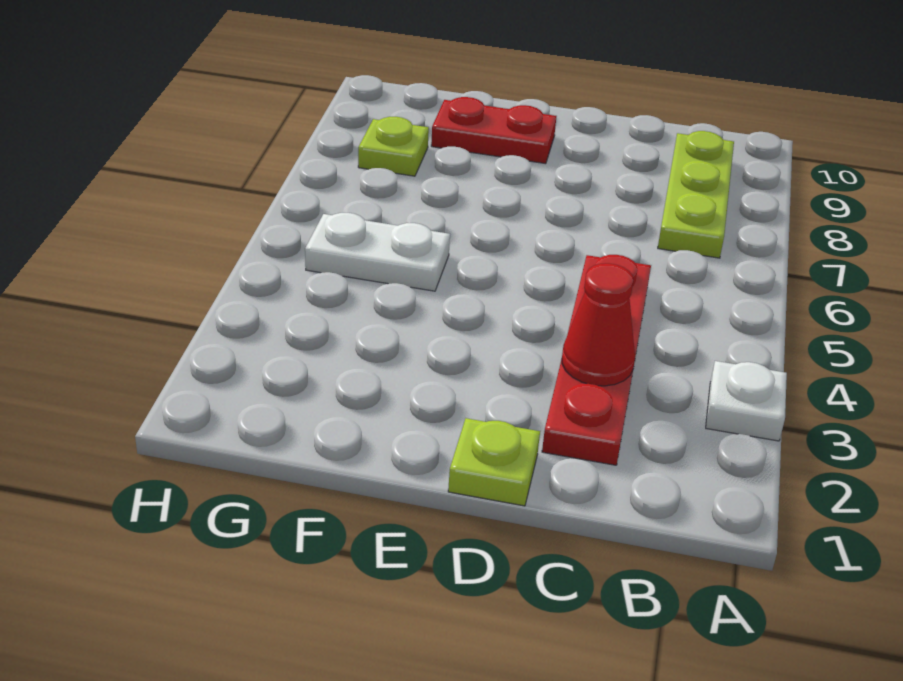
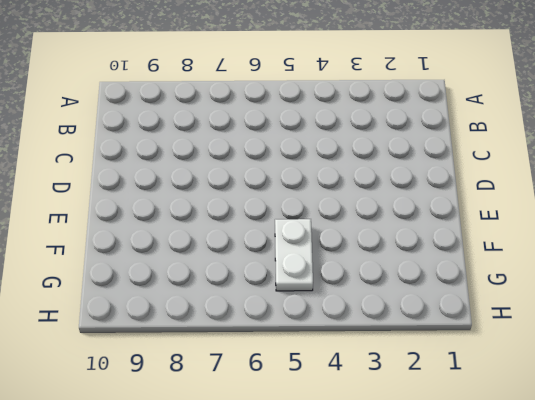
none -> white 1x1 plate [706,361,787,441]
none -> lime 1x3 plate [658,131,734,258]

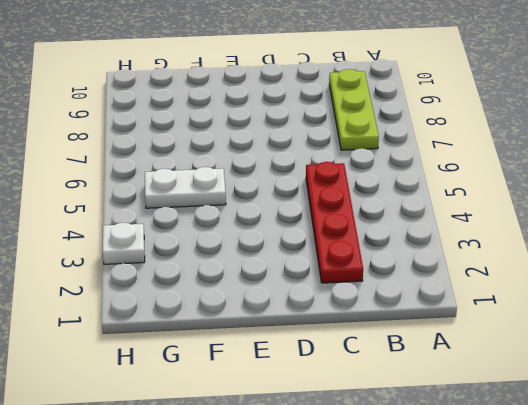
white 1x1 plate [103,223,145,264] -> white 1x1 plate moved to [706,361,787,441]
none -> lime 1x1 plate [448,418,540,506]
none -> red 1x2 plate [431,97,556,164]

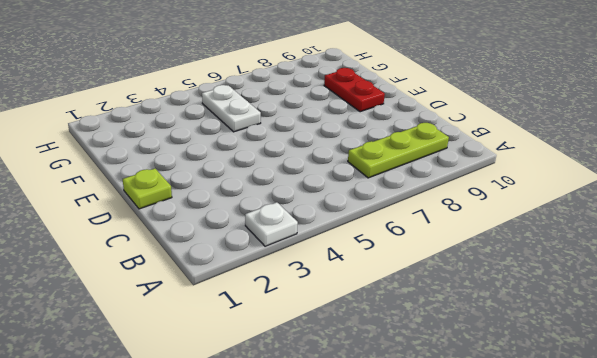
none -> red 1x4 plate [542,255,651,465]
none -> lime 1x1 plate [358,117,429,176]

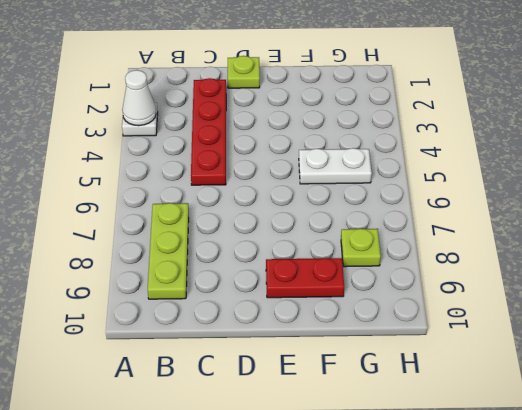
white 1x1 cone [122,70,156,126] -> none
none -> red 1x1 cone [562,263,635,386]

